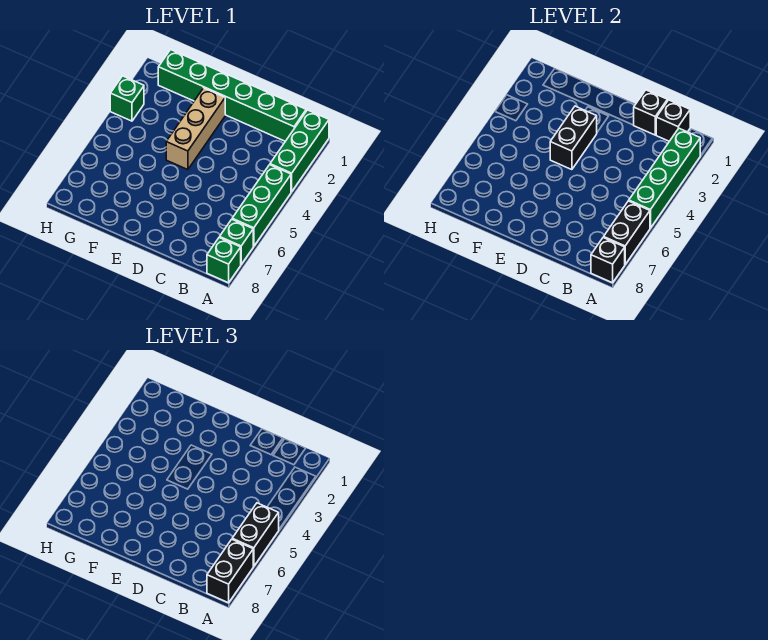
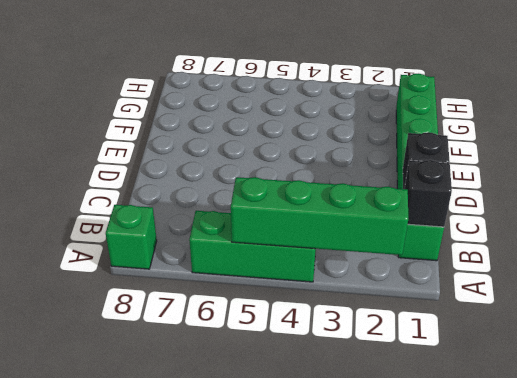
none -> green 1x3 brick [270,110,329,192]
none -> green 1x1 brick [220,219,253,264]
none -> tan 1x3 brick [166,88,225,170]

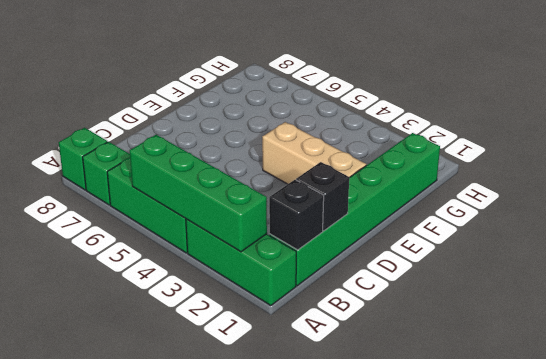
none -> green 1x1 brick [110,76,144,121]
none -> black 1x2 brick [604,201,650,264]
none -> black 1x1 brick [591,237,625,283]

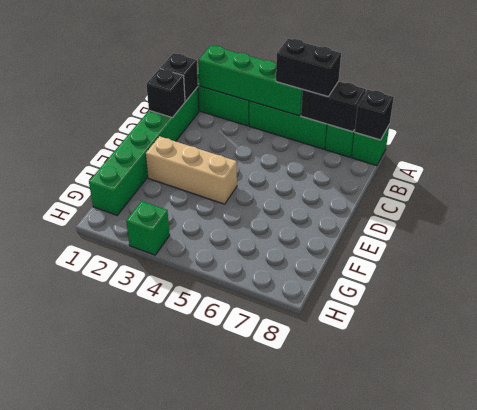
none -> black 1x2 brick [550,106,597,170]
none -> black 1x2 brick [207,539,253,603]

